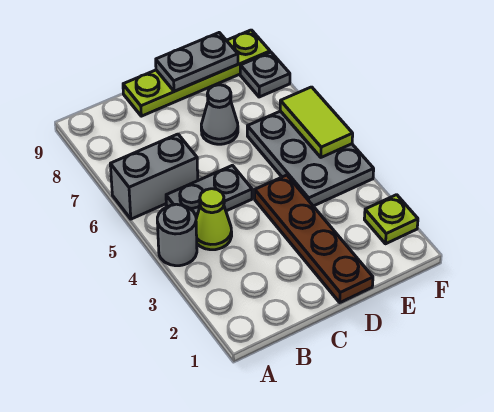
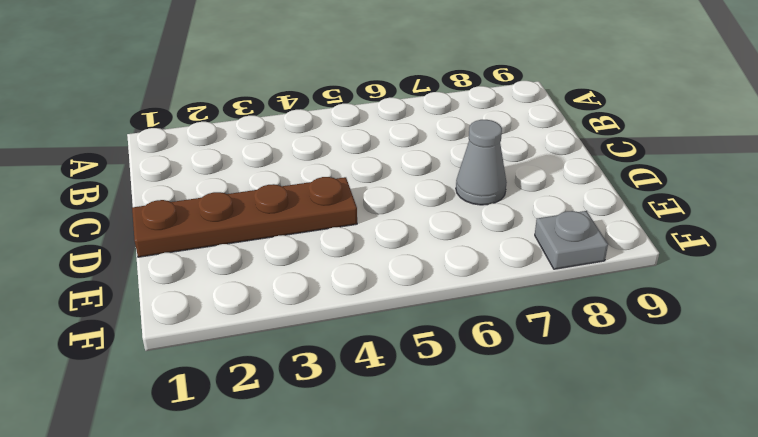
none -> grey 1x1 round brick [157,204,197,266]
none -> grey 1x2 brick [110,134,198,219]
none -> lime 1x1 cone [196,189,232,250]

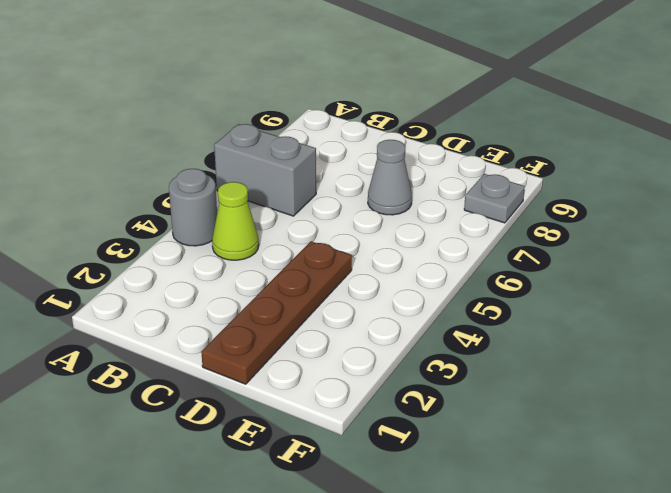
none -> grey 1x2 plate [166,165,252,218]
none -> lime 1x4 plate [123,30,270,116]
none -> grey 2x3 plate [247,111,374,206]

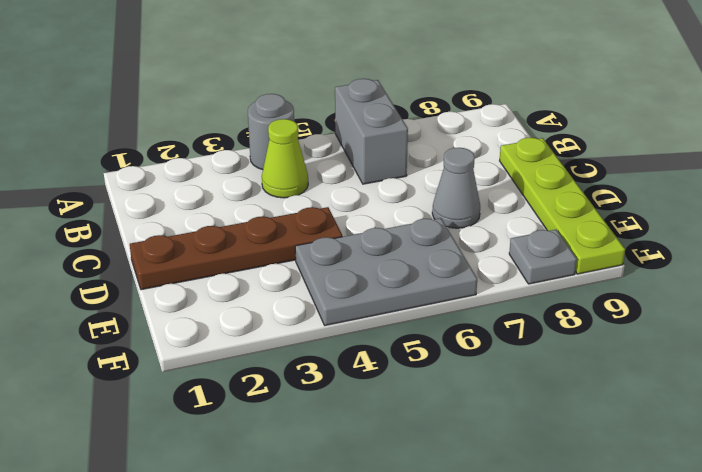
none -> grey 1x2 plate [166,165,252,218]
none -> lime 1x1 plate [364,195,418,244]
none -> grey 1x2 plate [156,33,238,91]

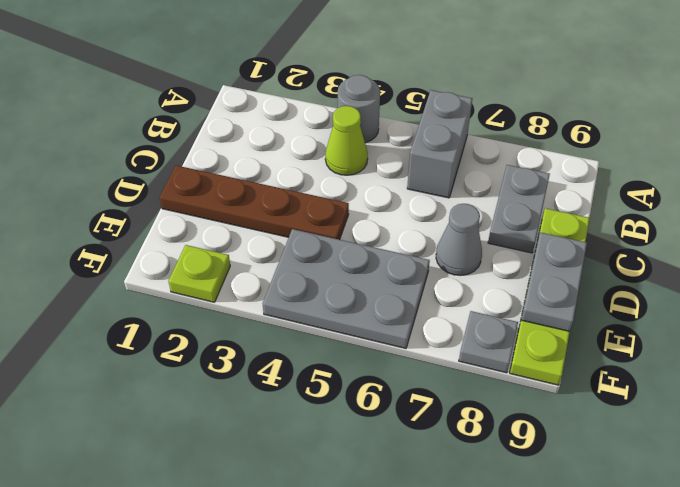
grey 1x2 plate [488,165,550,253] -> grey 1x2 plate moved to [166,165,252,218]
none -> lime 1x2 tile [280,87,353,157]

